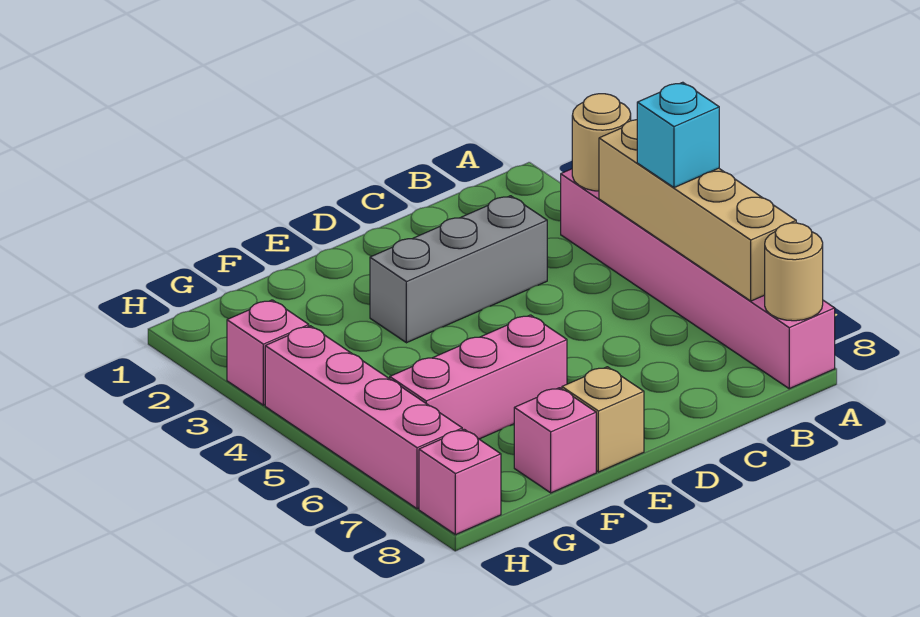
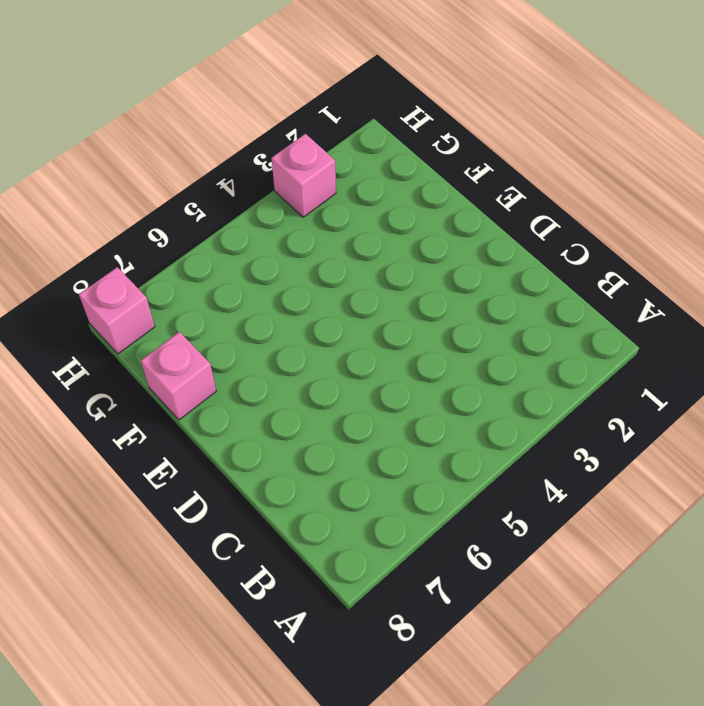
none -> pink 1x6 brick [561,169,835,389]
none -> grey 1x3 brick [370,196,547,343]
none -> pink 1x3 brick [390,315,567,439]

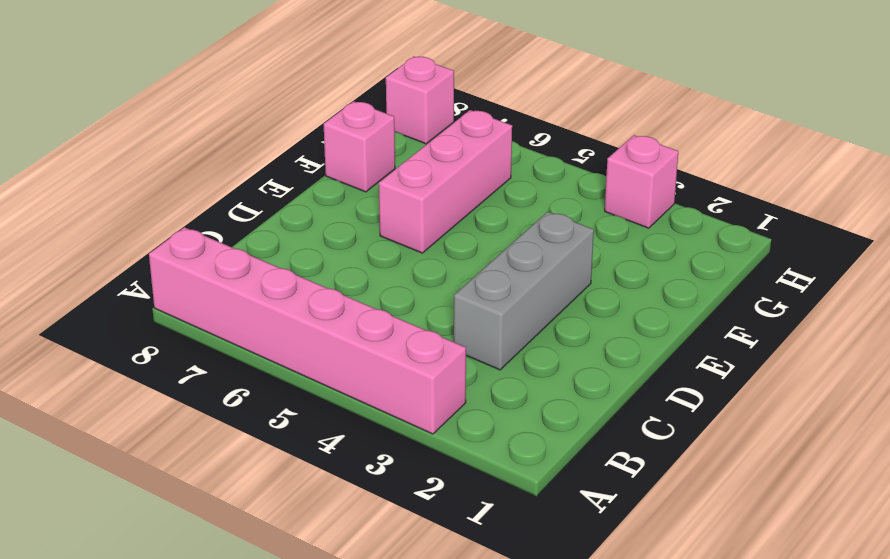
none -> tan 1x1 brick [562,367,644,472]
none -> pink 1x4 brick [265,326,462,509]
none -> tan 1x1 round brick [572,94,631,191]

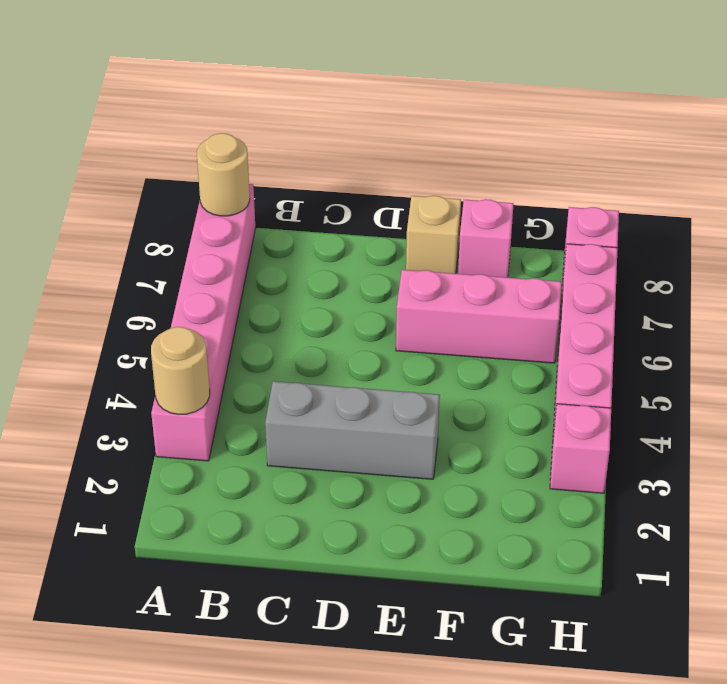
none -> tan 1x4 brick [599,120,796,301]
none -> cyan 1x1 brick [637,82,719,188]

